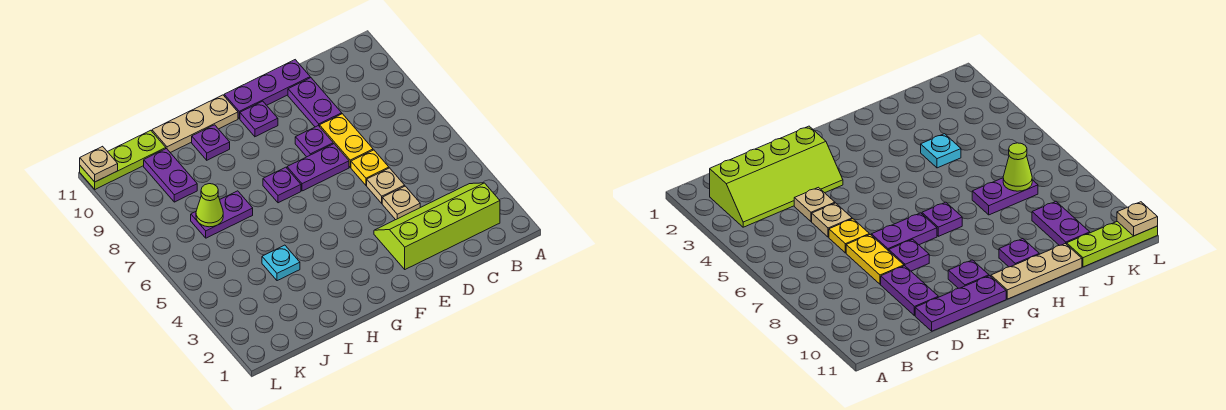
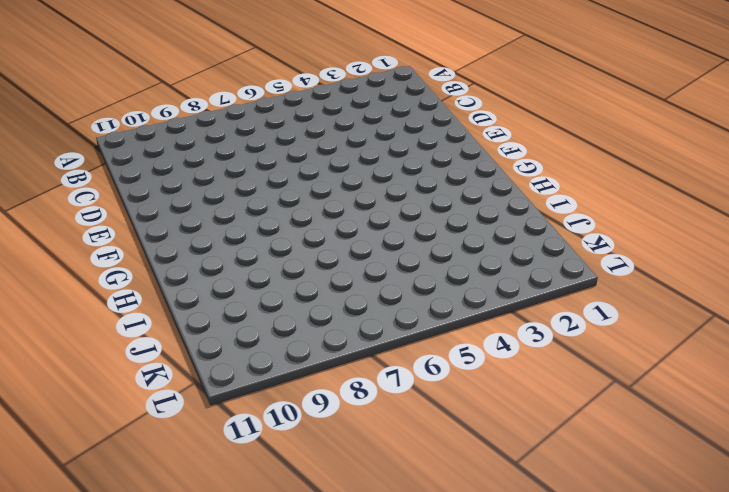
none -> lime 2x4 slope [374,183,500,269]
none -> tan 1x1 plate [382,186,420,220]
none -> tan 1x1 plate [367,168,405,203]

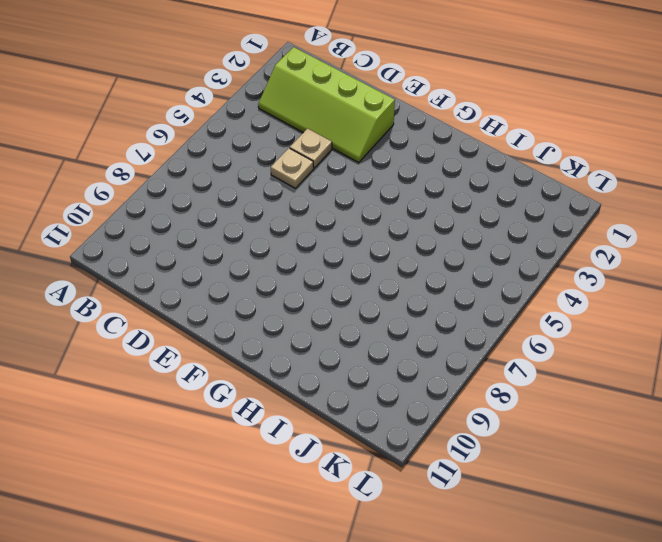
none -> yellow 1x1 plate [351,150,389,185]
none -> yellow 1x2 plate [320,114,373,167]
none -> purple 1x2 plate [288,78,342,127]

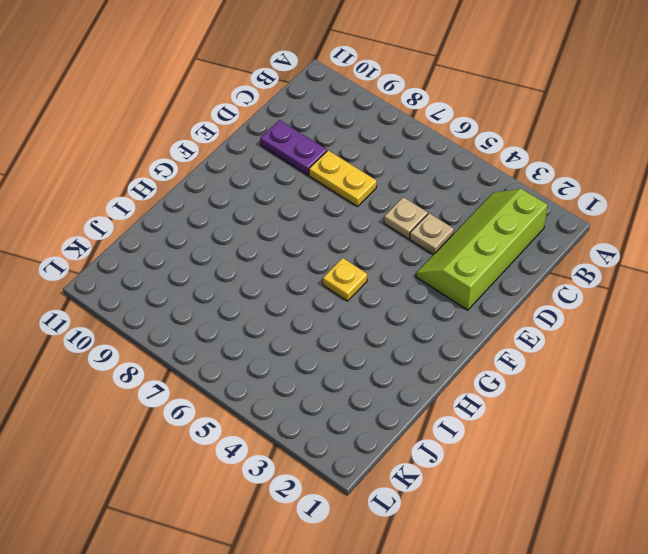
yellow 1x1 plate [323,258,367,301] -> yellow 1x1 plate moved to [351,150,389,185]
none -> purple 1x3 plate [224,60,310,119]
none -> purple 1x2 plate [287,144,349,191]
none -> purple 1x1 plate [295,126,333,157]

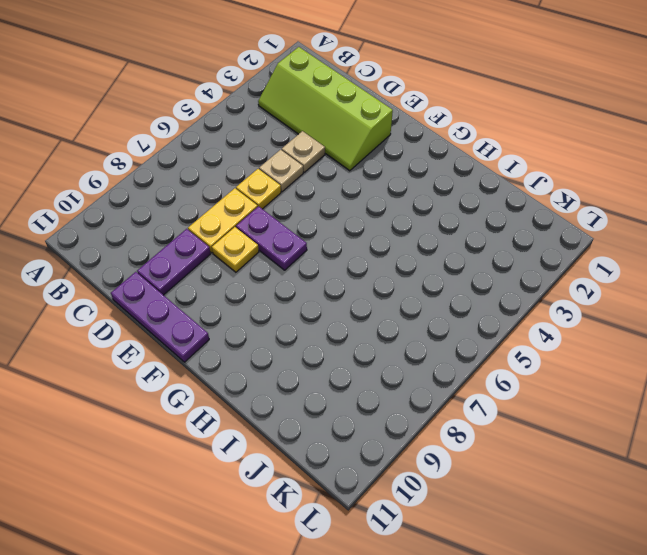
yellow 1x1 plate [212,227,259,272] -> purple 1x1 plate [295,126,333,157]
none -> purple 1x1 plate [240,101,278,137]
none -> purple 1x1 plate [263,167,301,203]
none -> tan 1x3 plate [152,95,238,153]

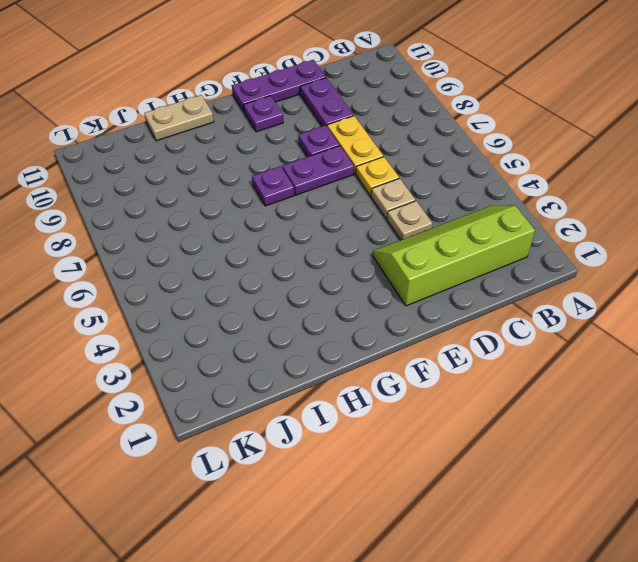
tan 1x2 plate [144,95,214,141] -> tan 1x3 plate [152,95,238,153]
none -> purple 1x1 plate [192,125,230,160]
none -> cyan 1x1 plate [262,245,300,281]
none -> purple 1x2 plate [191,191,253,238]

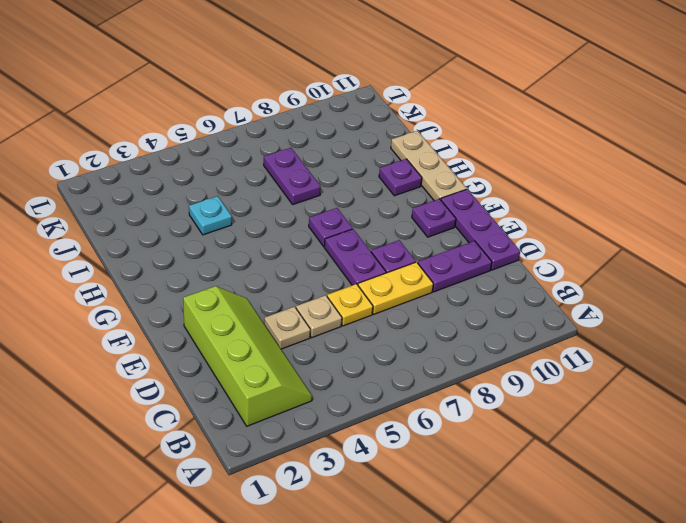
none -> purple 1x2 plate [144,149,197,202]
none -> lime 1x3 plate [80,130,166,189]
none -> lime 1x1 cone [196,184,223,227]

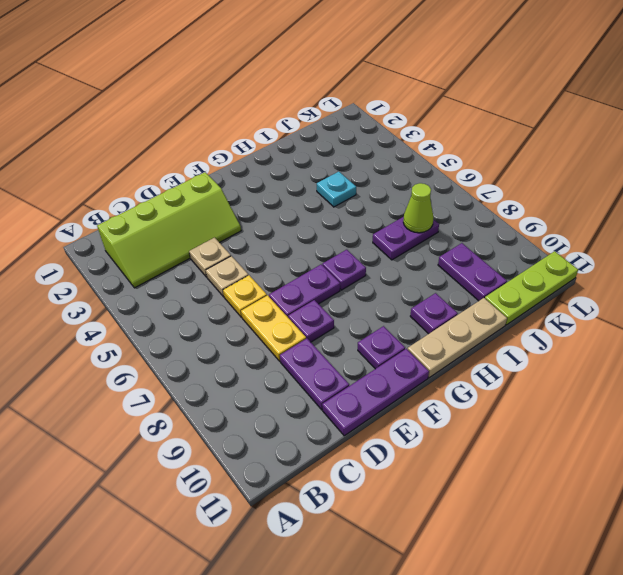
none -> tan 1x1 plate [80,146,118,182]

